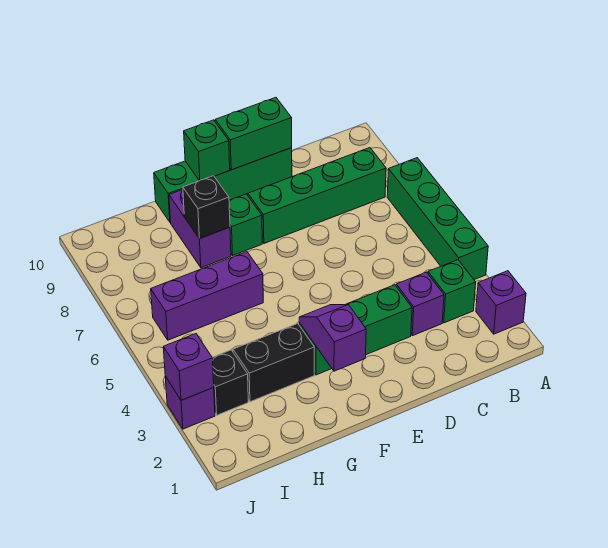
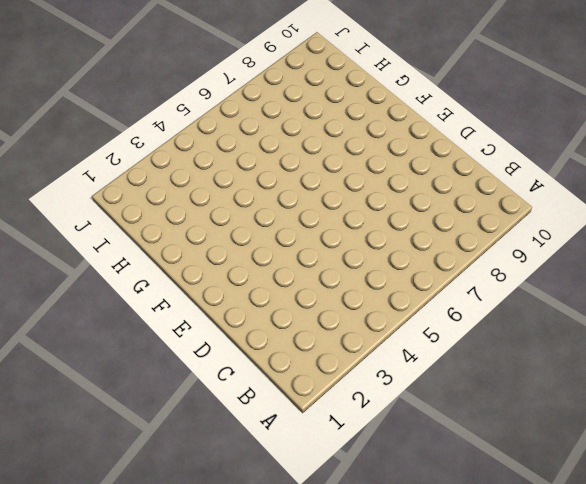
none -> purple 1x1 brick [476,271,526,334]
none -> green 1x4 brick [387,158,488,280]
none -> green 1x1 brick [428,260,476,323]

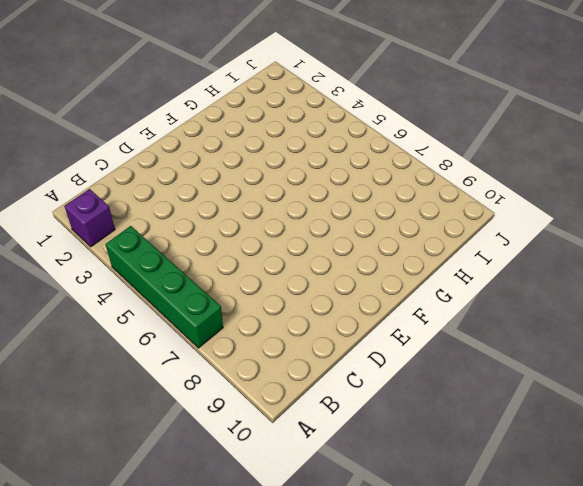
none -> green 1x1 brick [428,260,476,323]
none -> green 1x4 brick [248,148,386,243]
none -> purple 1x1 brick [396,272,444,336]

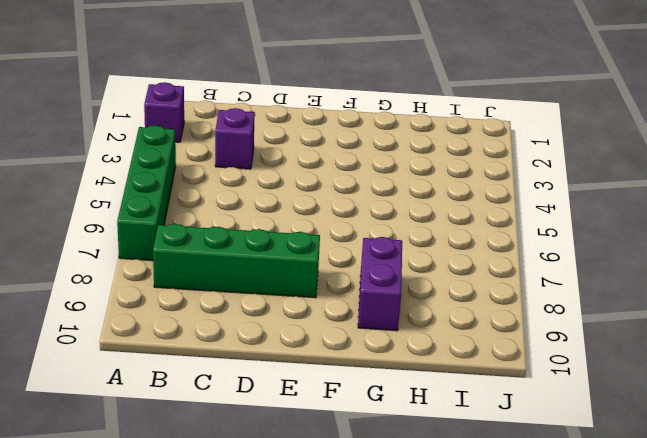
none -> green 1x1 brick [428,260,476,323]
none -> green 1x3 brick [299,285,412,375]
none -> green 1x4 brick [154,148,292,222]

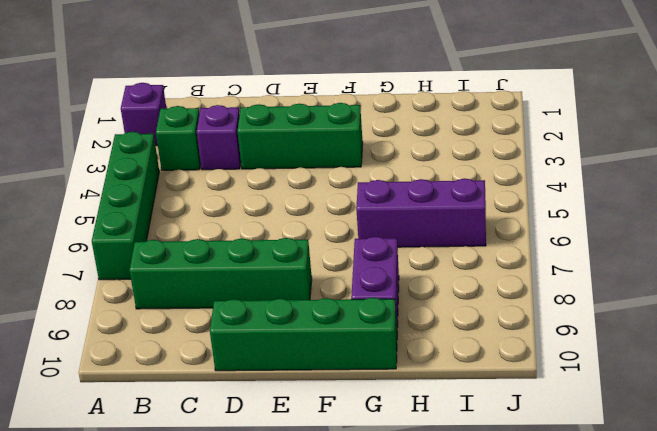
none -> green 1x1 brick [229,194,262,255]
none -> black 1x2 brick [233,323,314,402]
none -> black 1x1 brick [212,350,248,415]

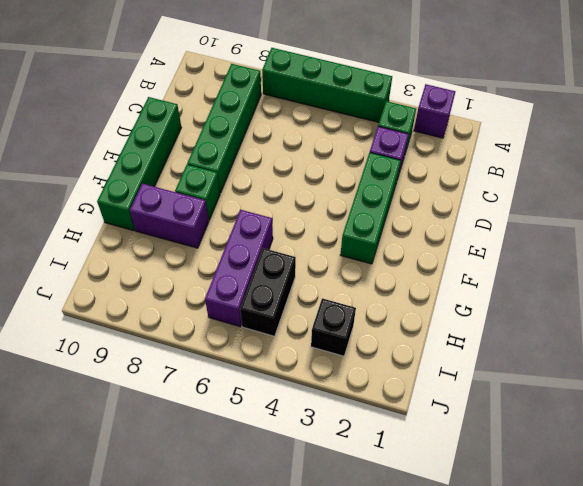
black 1x2 brick [240,248,296,336] -> black 1x2 brick moved to [233,323,314,402]
none -> purple 1x1 brick [165,377,215,429]
none -> green 1x2 brick [215,98,292,170]
none -> purple 1x2 slope [299,305,366,371]

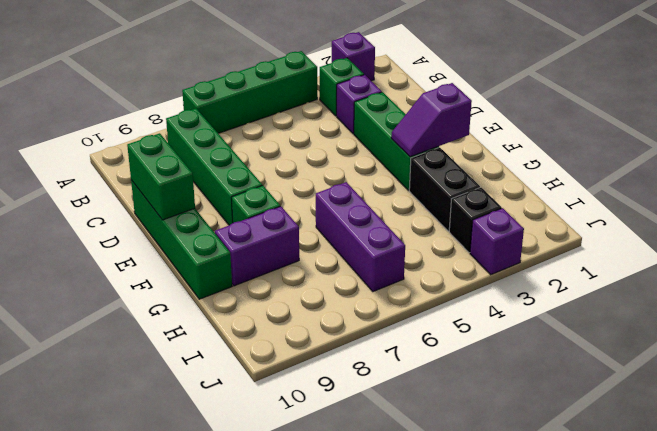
none -> green 1x1 brick [184,120,230,181]
none -> black 1x1 brick [183,176,230,239]
none -> purple 1x1 brick [163,334,214,400]

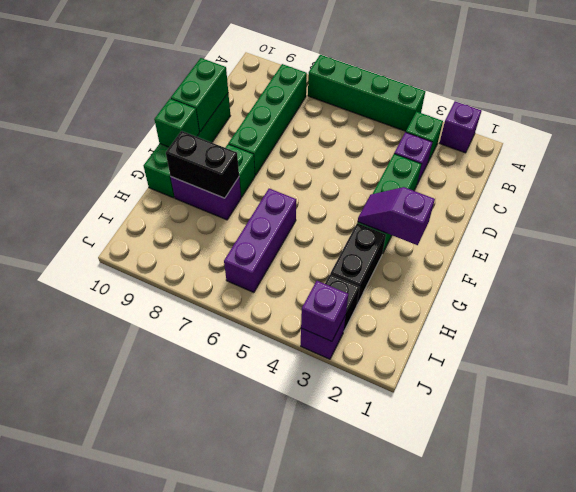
black 1x2 brick [166,131,239,198] -> black 1x1 brick [183,176,230,239]

